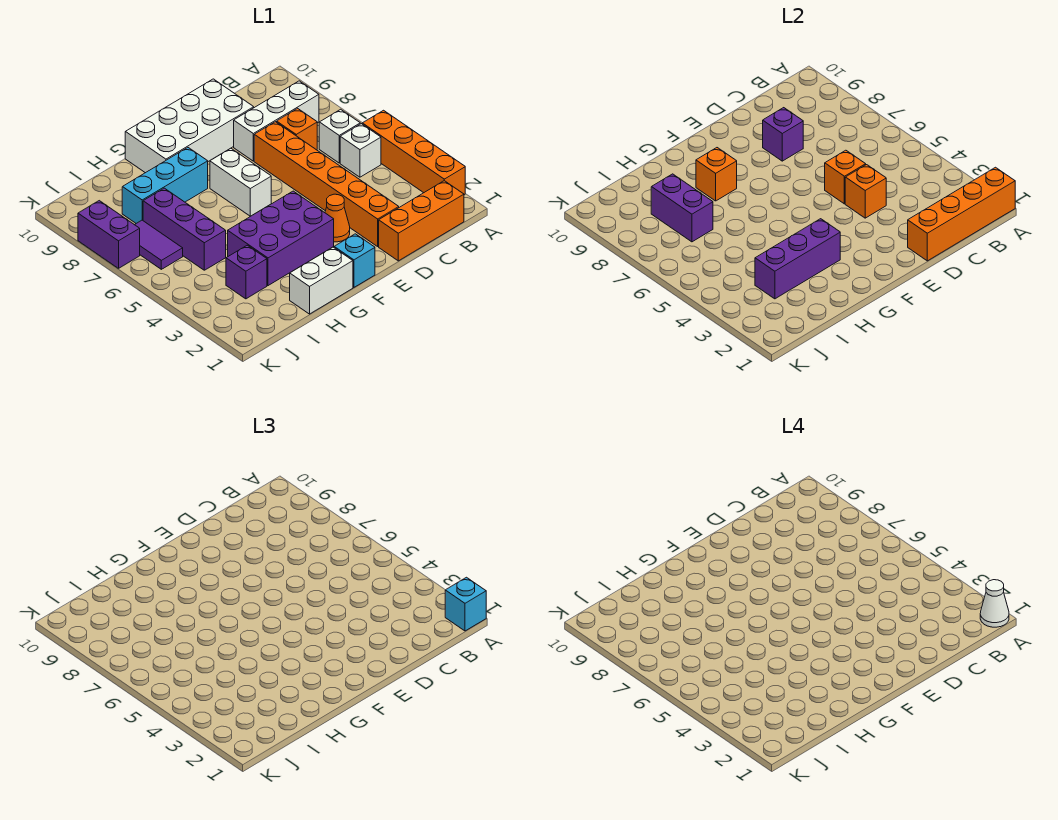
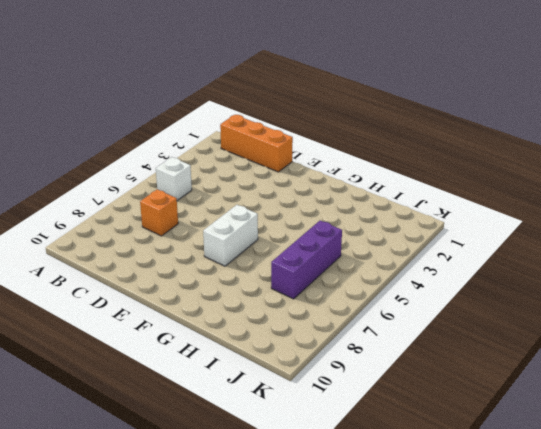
none -> orange 1x4 brick [362,110,465,195]
none -> white 1x1 brick [319,109,360,163]
none -> white 1x3 brick [234,81,319,161]

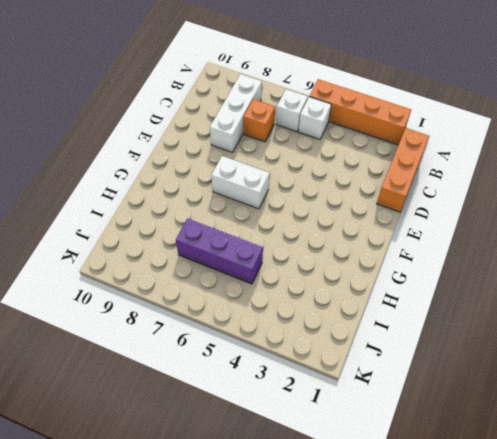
none -> orange 1x6 brick [254,122,399,246]
none -> white 2x4 brick [125,79,254,173]
none -> orange 1x1 cone [325,194,350,242]

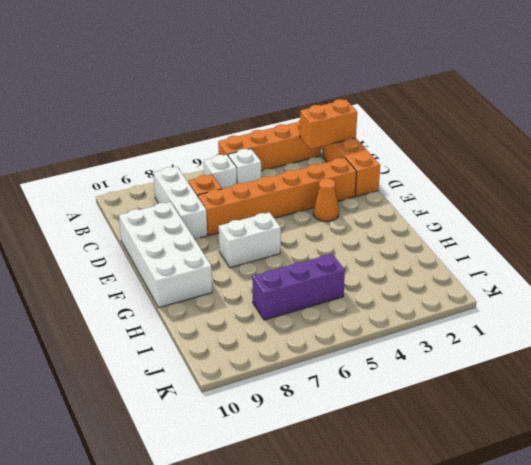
orange 1x2 brick [300,99,357,149] -> orange 1x4 brick [908,167,1015,261]
none -> cyan 1x1 brick [334,234,375,287]
none -> purple 2x3 brick [228,191,334,286]
none -> white 1x2 brick [290,247,353,314]

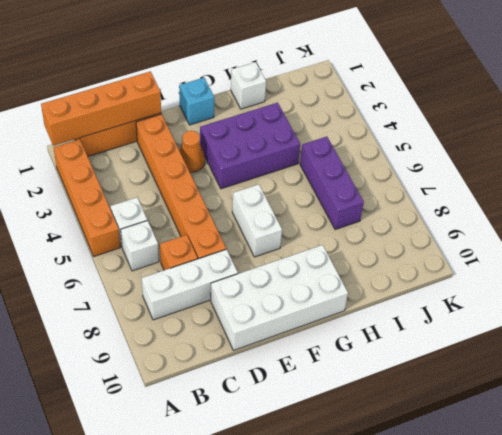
white 1x1 brick [231,62,266,109] -> white 1x2 brick [290,247,353,314]
none -> cyan 1x3 brick [122,148,208,223]
none -> purple 1x1 brick [226,245,267,299]
none -> purple 1x2 tile [135,220,183,269]

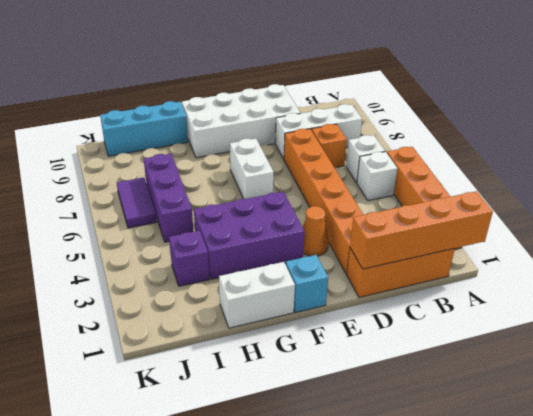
cyan 1x3 brick [100,101,188,156] -> cyan 1x3 brick moved to [122,148,208,223]
none -> purple 1x2 brick [78,201,140,268]
none -> orange 1x1 brick [845,165,886,218]
none -> orange 1x1 brick [825,150,866,204]

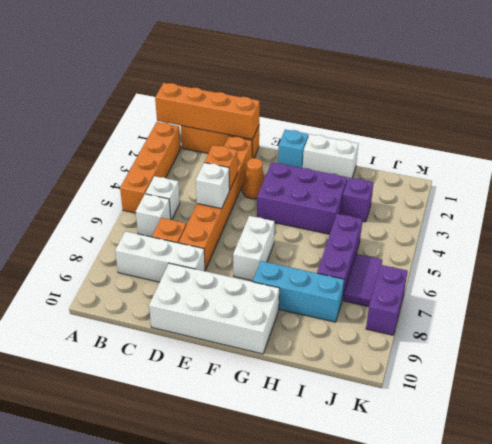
white 1x1 brick [196,163,229,209] -> orange 1x1 brick [825,150,866,204]
none -> purple 1x1 brick [763,108,803,161]
none -> purple 1x3 brick [755,219,840,299]
none -> orange 1x1 brick [696,148,737,201]

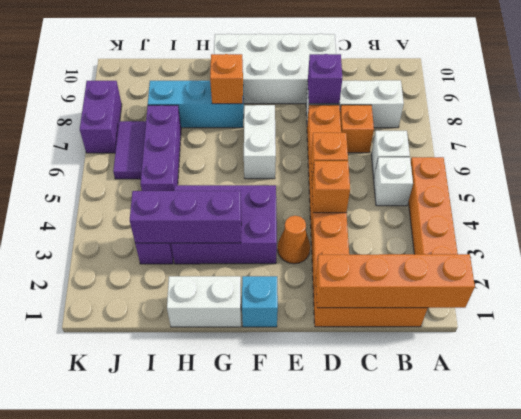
none -> purple 1x2 brick [651,174,713,242]
none -> cyan 1x1 brick [445,577,486,631]
none -> white 1x1 cone [980,580,1009,627]

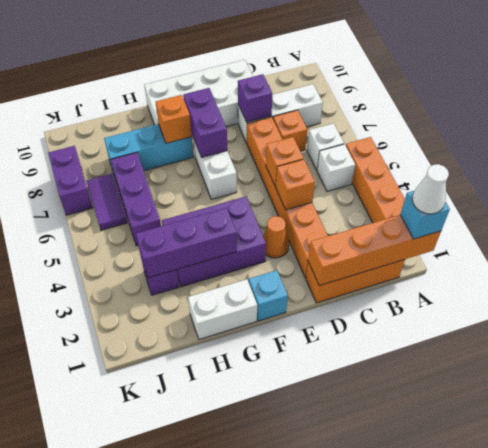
purple 1x2 brick [183,88,227,158] -> purple 1x2 brick moved to [651,174,713,242]

